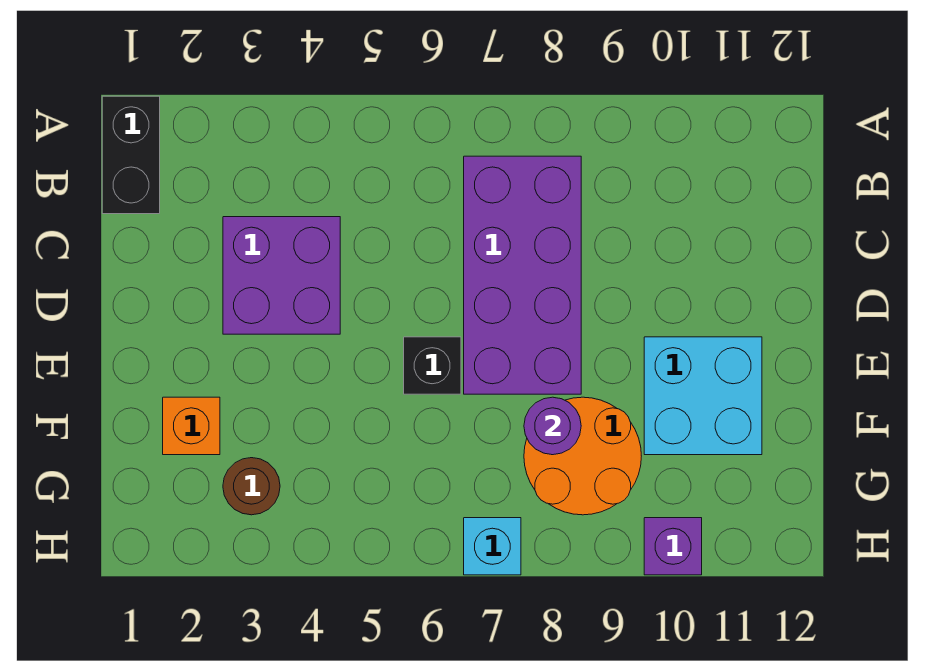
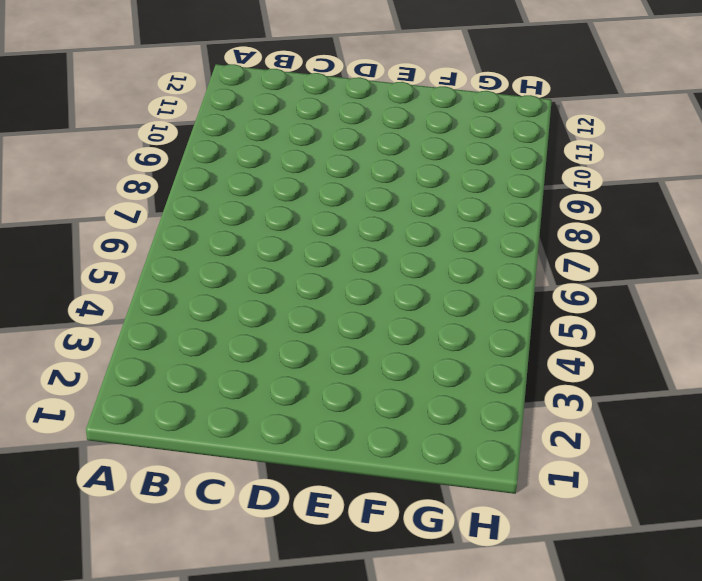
none -> black 1x2 brick [102,96,160,214]
none -> purple 2x4 brick [464,156,581,394]

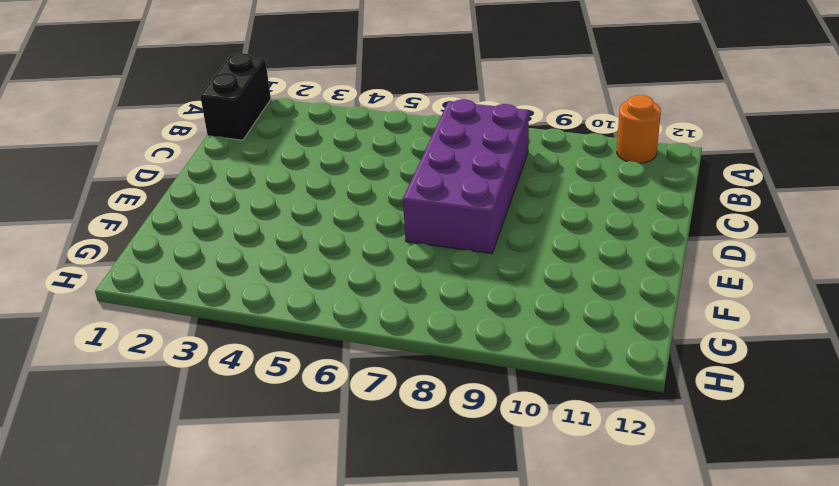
orange 1x1 round brick [617,95,661,163] -> none
none -> purple 2x2 brick [223,217,340,334]
none -> black 1x1 brick [404,337,461,394]

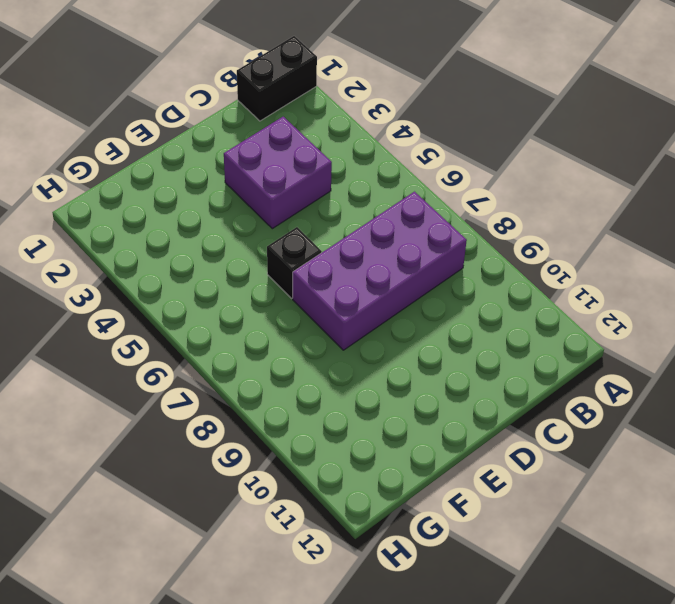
none -> cyan 2x2 brick [644,337,762,455]
none -> orange 1x1 brick [163,397,220,455]

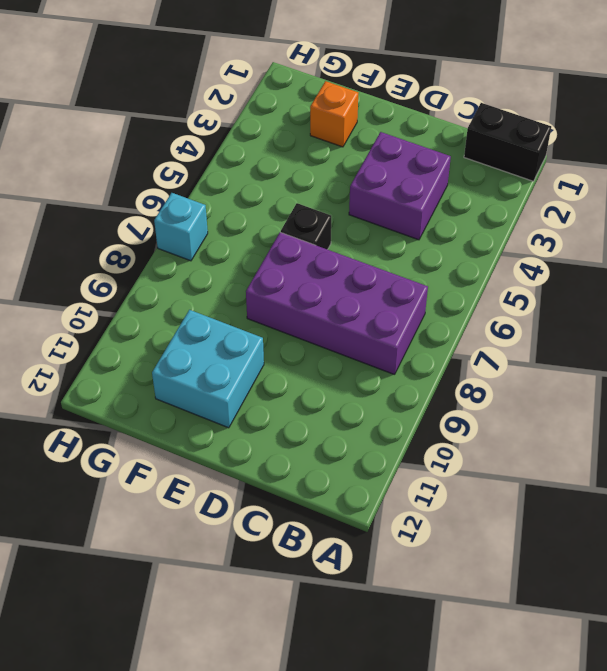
none -> orange 2x2 round brick [524,397,641,515]
none -> brown 1x1 round brick [223,458,280,515]

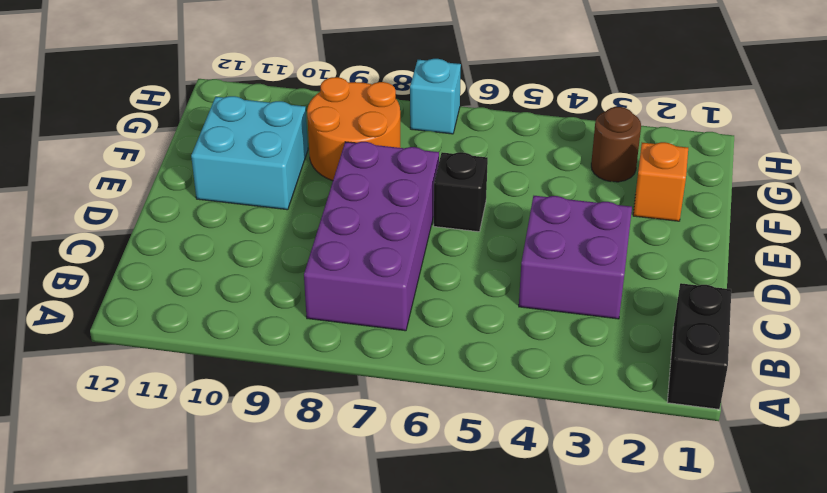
none -> purple 1x1 brick [644,518,702,575]
none -> purple 1x1 round brick [524,397,581,455]

